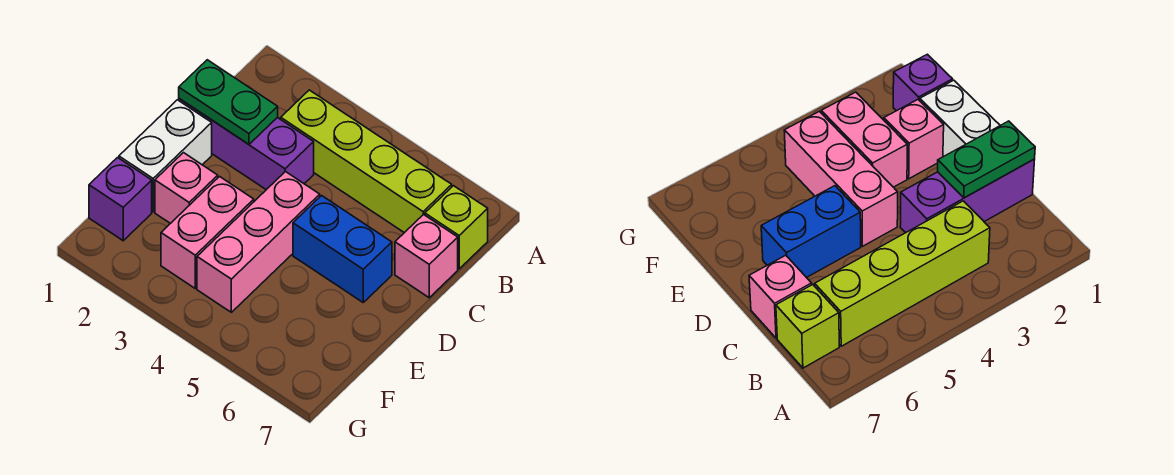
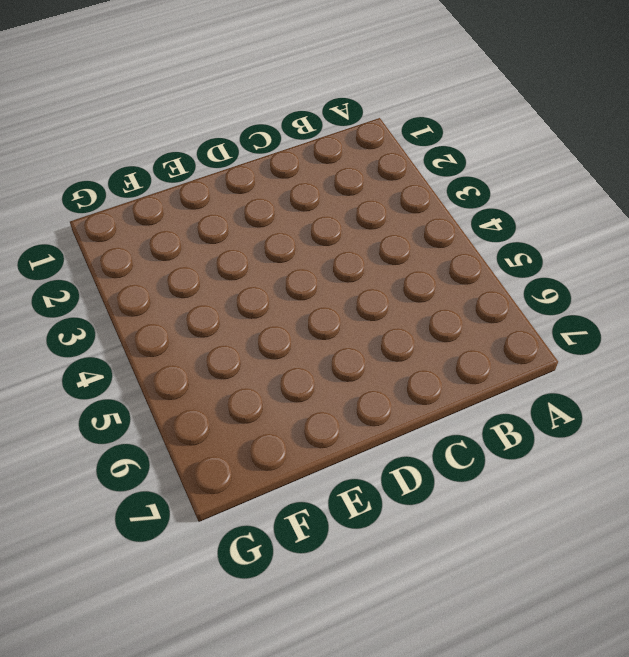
none -> lime 1x4 brick [281,90,452,233]
none -> lime 1x1 brick [425,186,488,269]

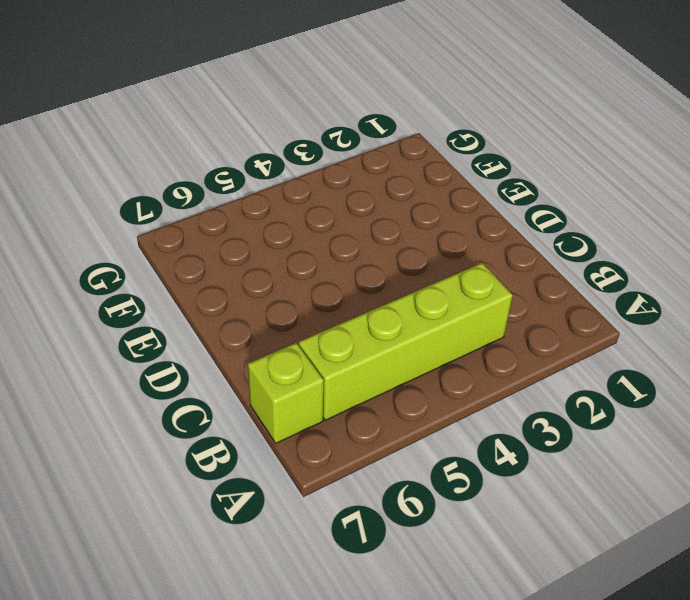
none -> purple 1x3 brick [179,99,314,190]
none -> pink 1x1 brick [395,214,458,298]

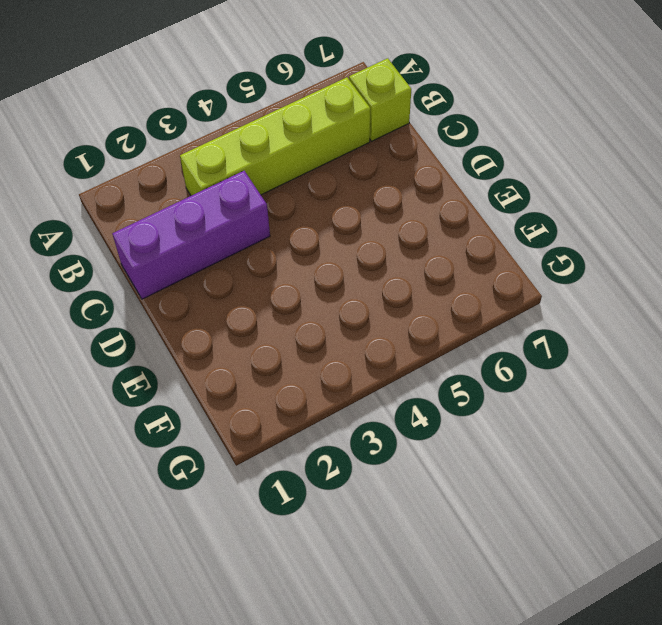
none -> pink 1x1 brick [395,214,458,298]
none -> white 1x2 brick [119,100,212,212]

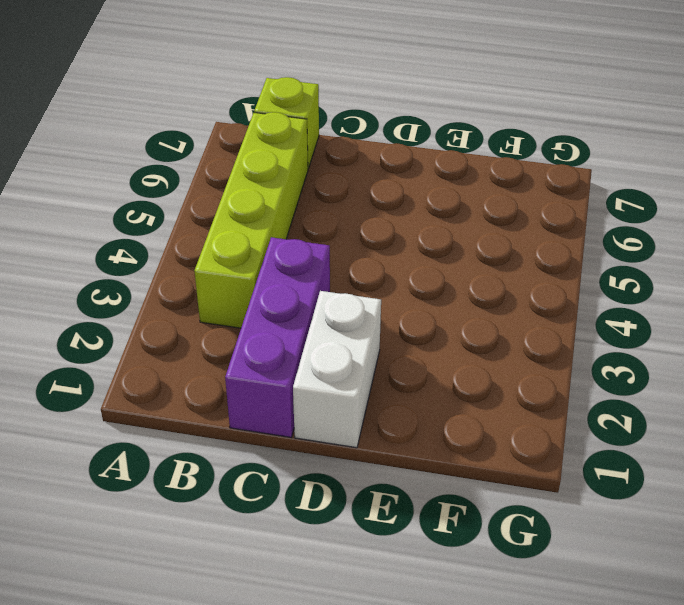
white 1x2 brick [293,291,381,448] -> white 1x2 brick turned to [119,100,212,212]
none -> pink 1x1 brick [395,214,458,298]
none -> pink 1x3 brick [197,172,320,312]

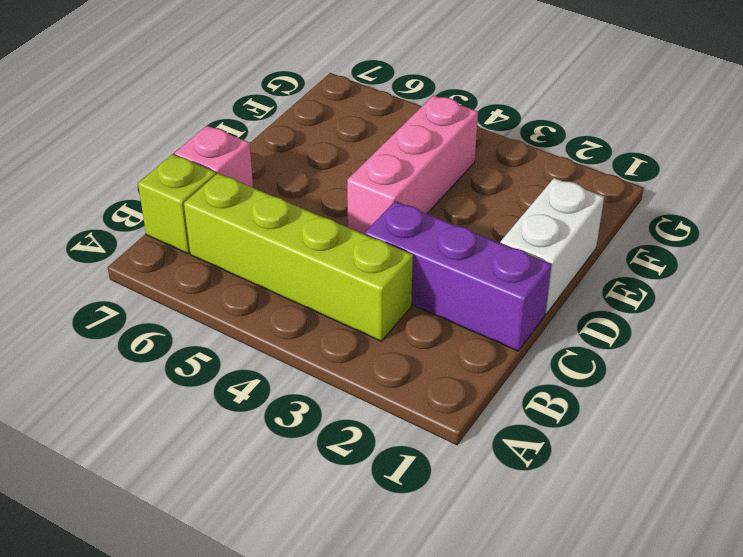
none -> blue 1x2 brick [293,196,392,302]
none -> pink 1x1 brick [155,153,218,224]

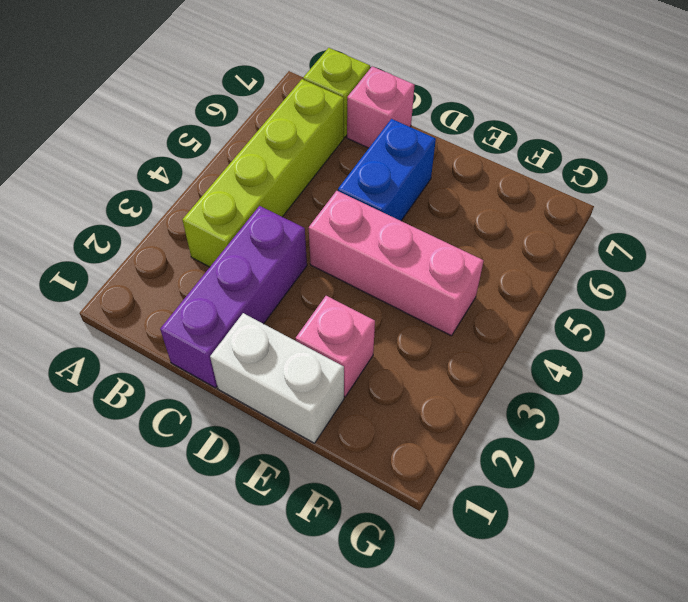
none -> pink 1x2 brick [161,177,254,288]
none -> purple 1x1 brick [89,158,152,241]

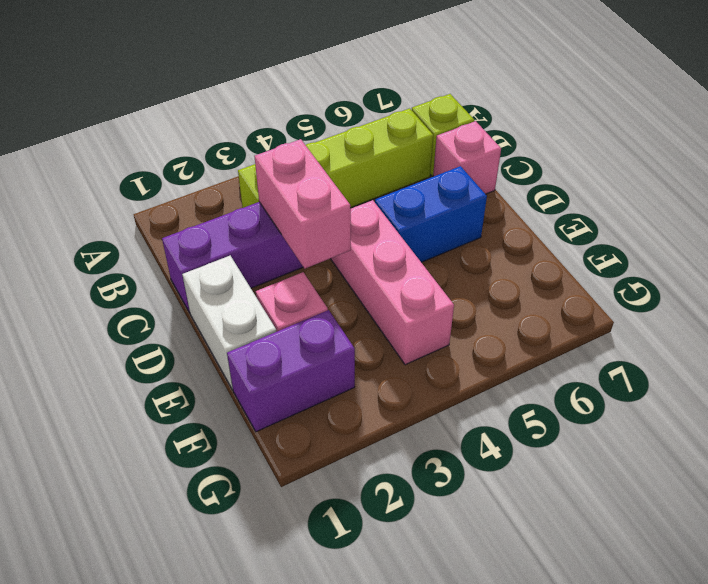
pink 1x2 brick [255,139,351,268] -> pink 1x2 brick moved to [161,177,254,288]
purple 1x2 brick [227,310,355,432] -> purple 1x1 brick [89,158,152,241]
none -> green 1x2 plate [179,60,278,144]

